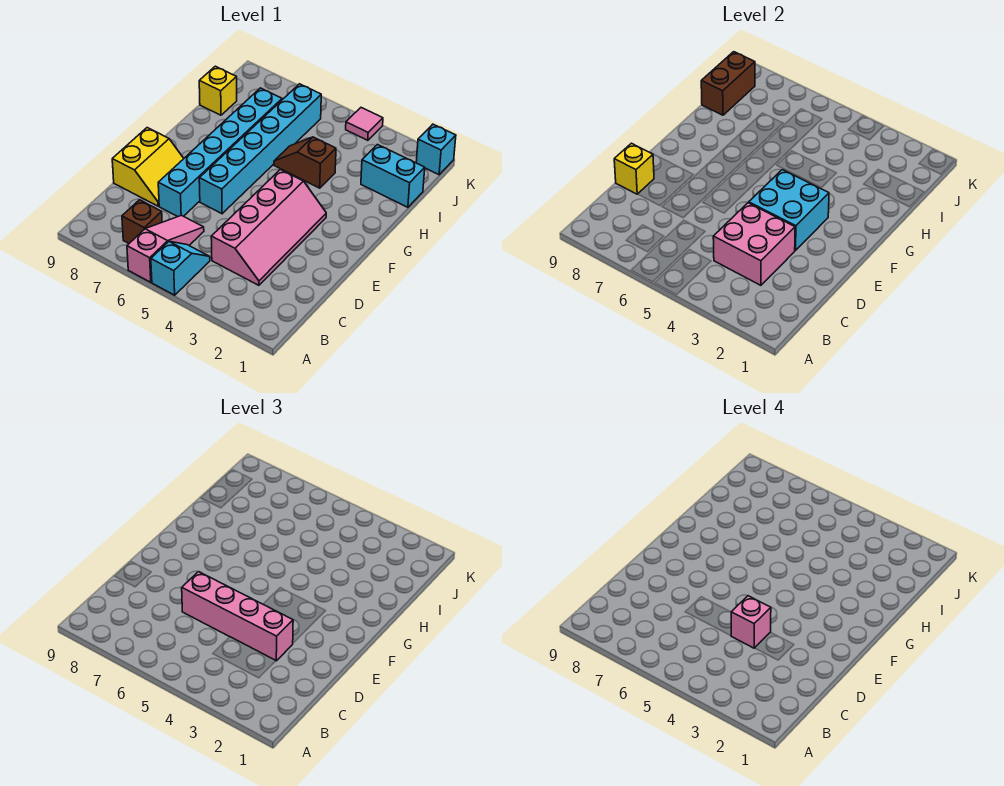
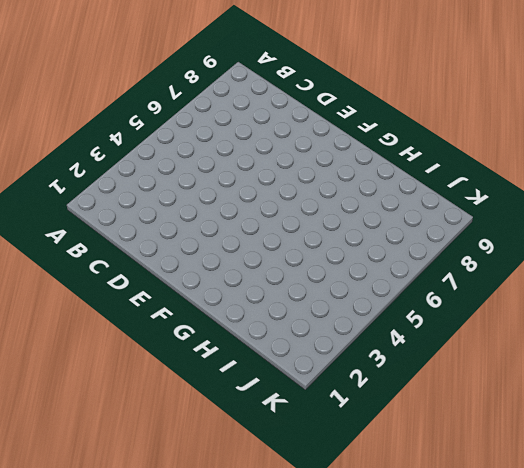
none -> cyan 1x2 slope [151,241,210,295]
none -> pink 1x3 slope [127,215,204,282]
none -> brown 1x1 brick [122,200,162,243]

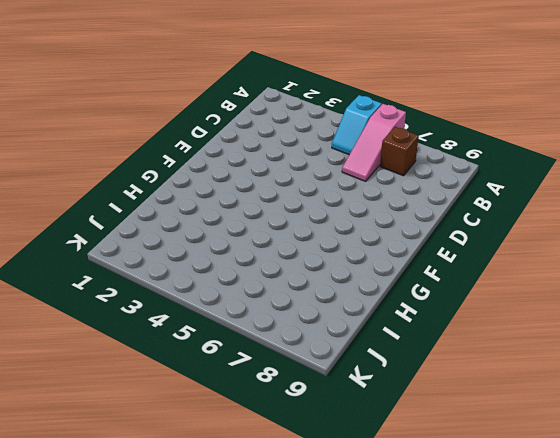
none -> pink 2x4 slope [211,170,326,285]
none -> cyan 1x6 brick [158,88,282,217]
none -> yellow 2x2 slope [112,128,184,206]

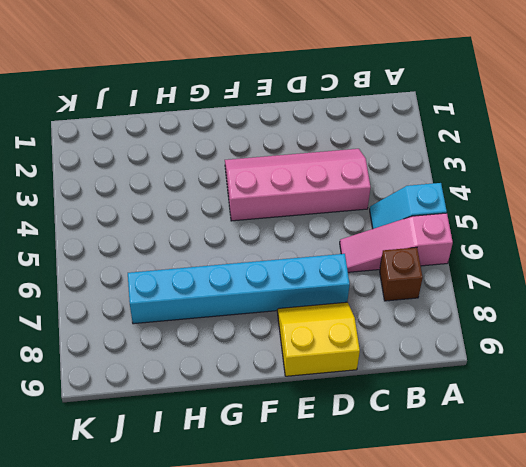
none -> cyan 1x6 brick [199,84,321,214]
none -> brown 1x2 slope [274,137,336,188]
none -> cyan 1x2 brick [361,145,425,207]

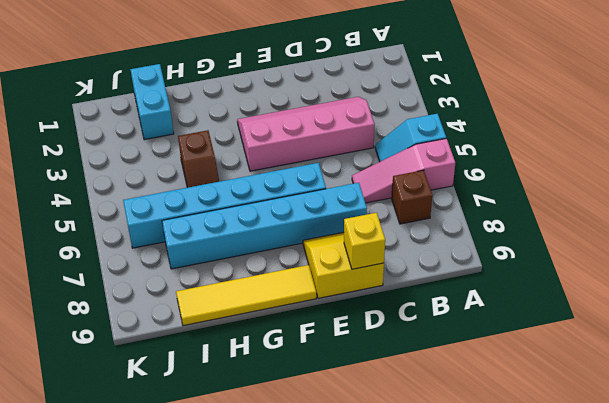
yellow 1x4 tile [176,265,316,326] -> yellow 1x1 brick [199,66,237,115]
none -> cyan 1x1 brick [416,124,456,175]
none -> pink 1x1 tile [346,108,383,140]
none -> pink 2x2 brick [713,203,795,285]

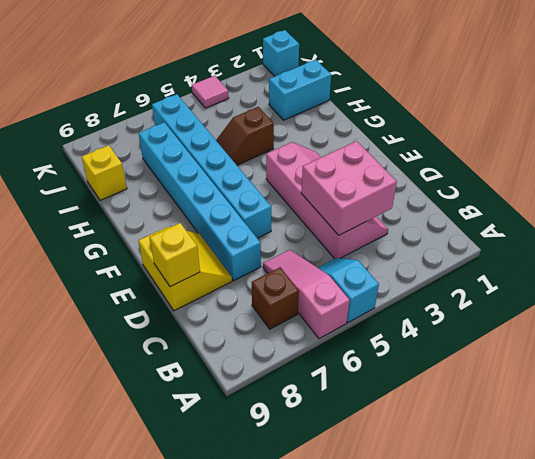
none -> cyan 2x2 brick [749,170,829,250]
none -> brown 1x2 brick [701,52,755,115]
none -> pink 1x4 brick [182,572,293,661]

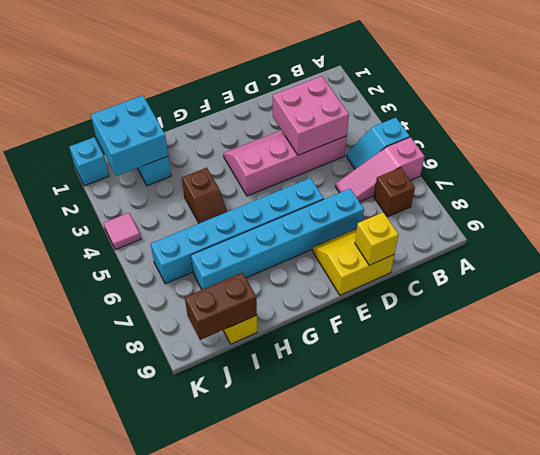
cyan 2x2 brick [91,96,168,176] -> cyan 2x2 brick moved to [749,170,829,250]
none -> pink 1x4 brick [182,572,293,661]
none -> pink 1x1 brick [731,596,771,648]

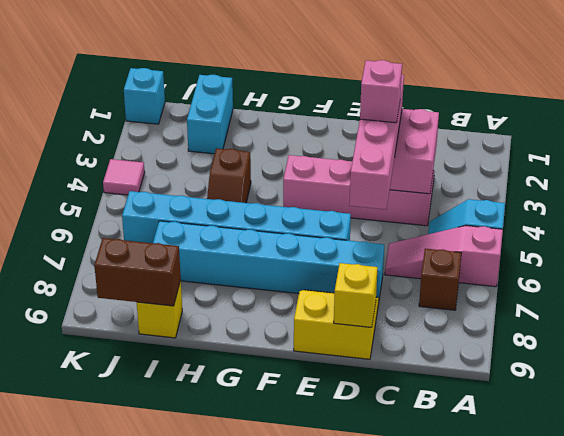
none -> cyan 2x2 brick [749,170,829,250]

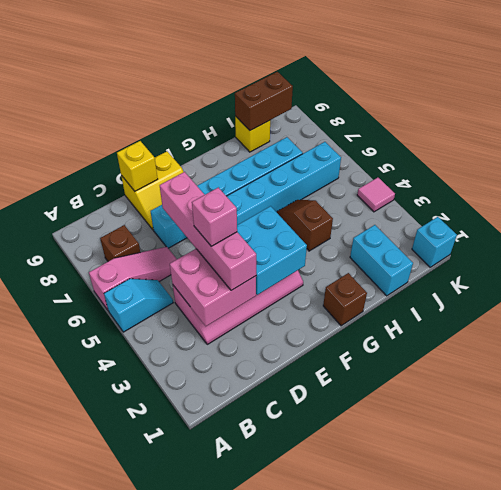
brown 1x1 brick [323,273,367,326] -> none

